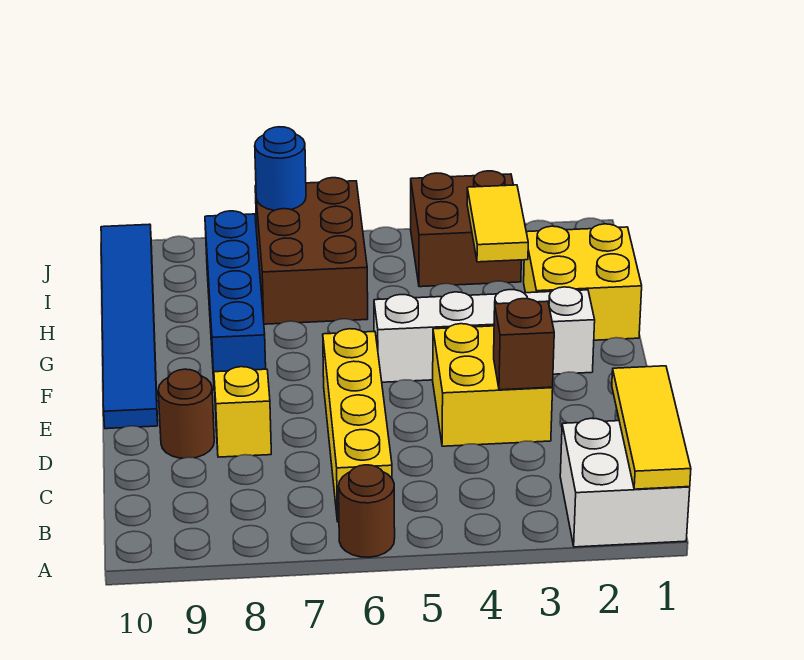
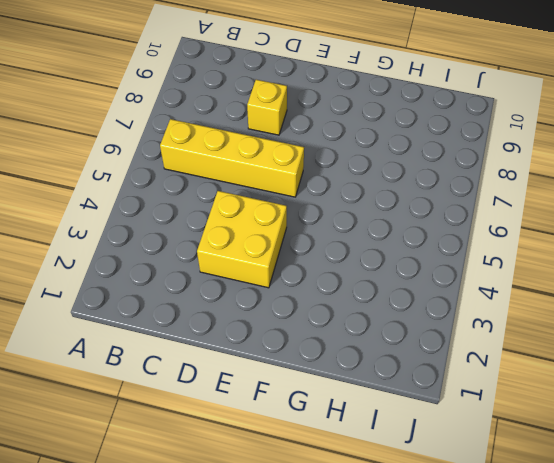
none -> white 2x2 brick [560,418,690,547]
none -> brown 1x1 round brick [339,465,395,557]
none -> brown 1x1 round brick [158,369,214,458]

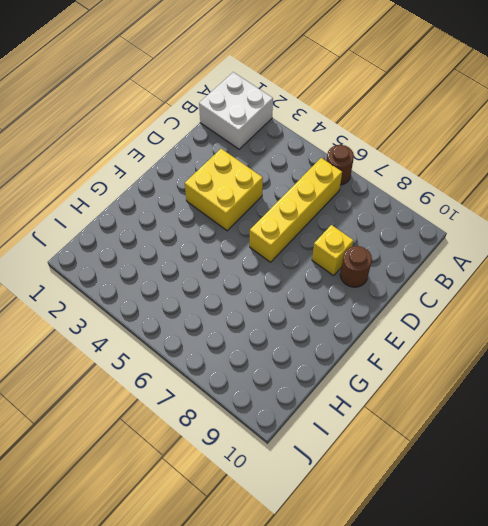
none -> blue 1x6 tile [101,224,158,429]
none -> white 1x4 brick [374,287,595,382]
none -> blue 1x4 brick [205,211,266,390]

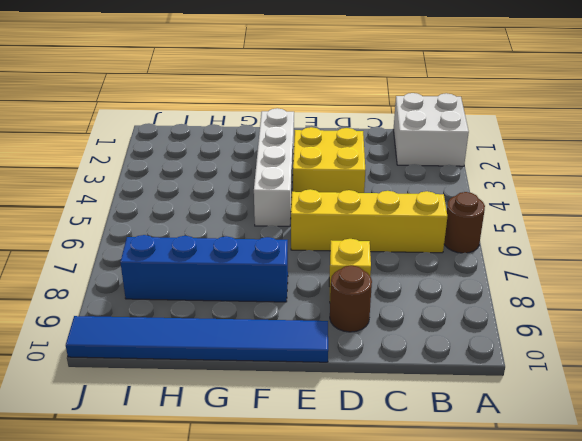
none -> yellow 2x2 brick [524,224,642,340]
none -> brown 2x3 brick [255,178,368,324]
none -> brown 2x2 brick [411,171,521,287]

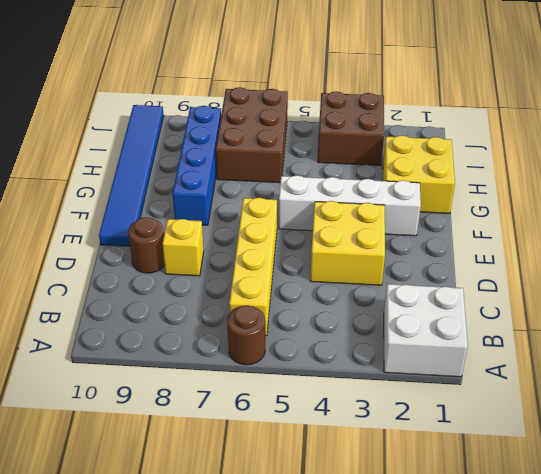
none -> yellow 1x3 tile [612,366,691,489]
none -> brown 1x1 brick [494,299,554,390]
none -> yellow 1x2 tile [467,185,528,262]

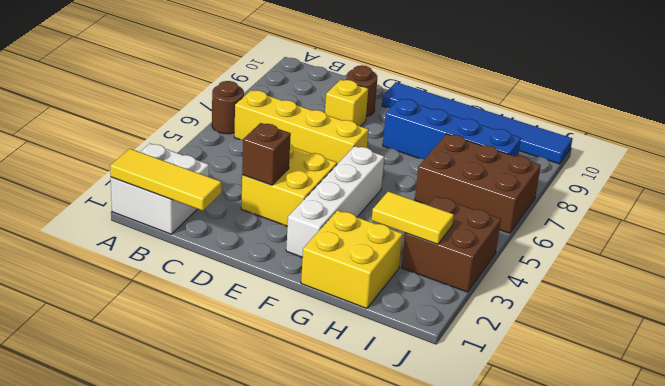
none -> blue 1x1 round brick [255,127,306,211]

